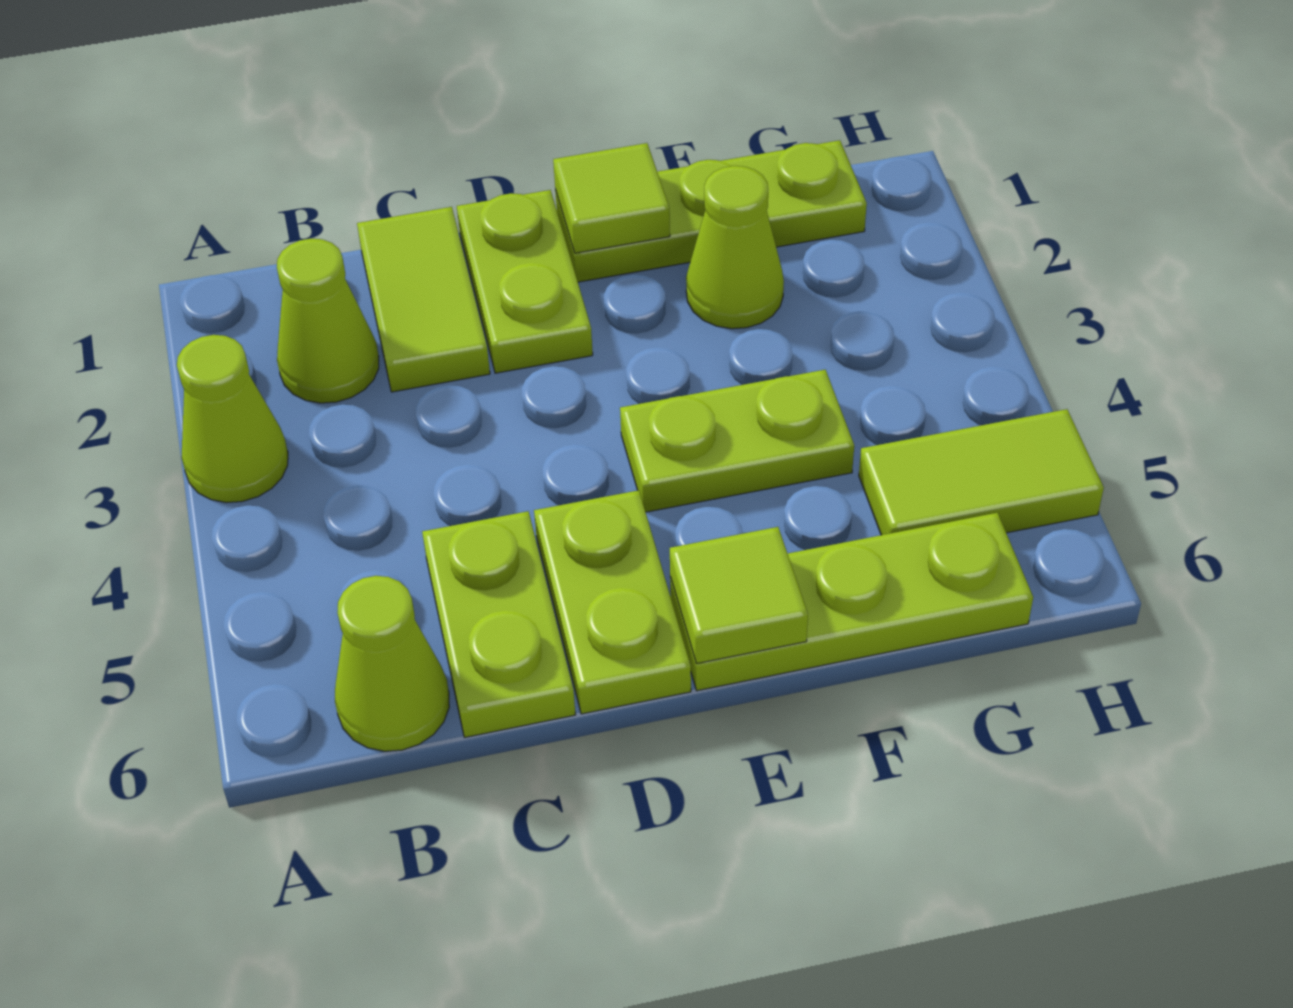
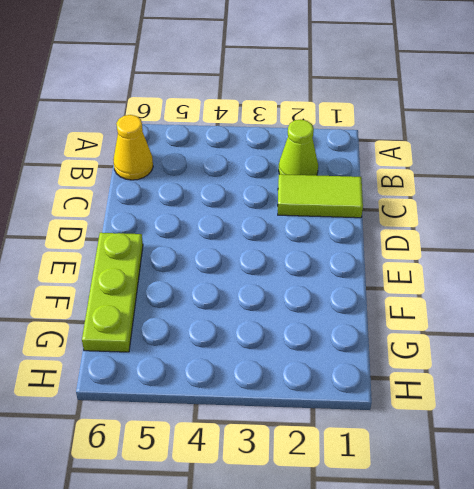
yellow 1x1 cone [113,115,153,180] -> lime 1x1 cone [335,576,449,751]
none -> lime 1x1 cone [177,335,288,503]
none -> lime 1x2 plate [422,511,575,738]
none -> lime 1x2 plate [457,190,593,373]

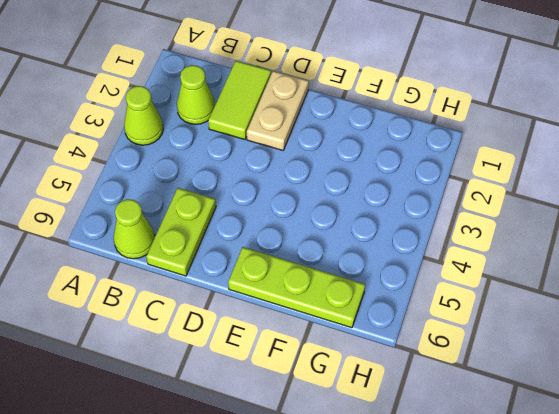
tan 1x2 plate [247,71,309,150] -> lime 1x2 plate [457,190,593,373]
none -> lime 1x2 plate [534,490,691,714]
none -> lime 1x3 plate [555,140,867,282]
none -> lime 1x2 plate [620,370,854,512]

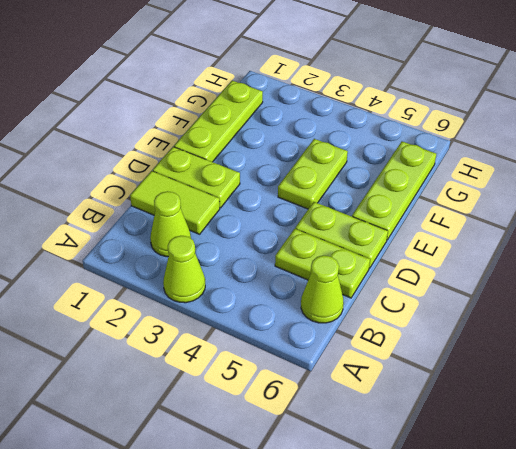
none -> lime 1x1 cone [686,166,784,329]
none -> lime 1x2 tile [859,409,1104,535]
none -> lime 1x1 tile [553,143,670,253]

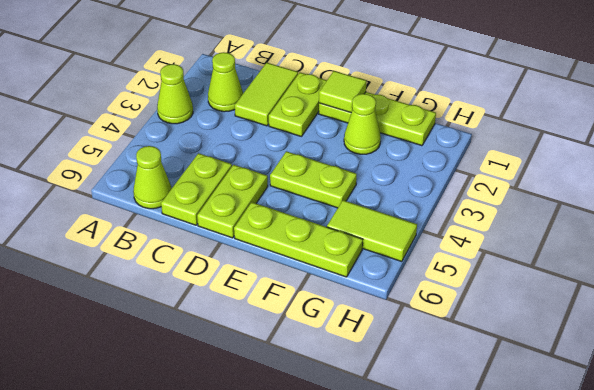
none -> lime 1x1 tile [670,527,808,664]

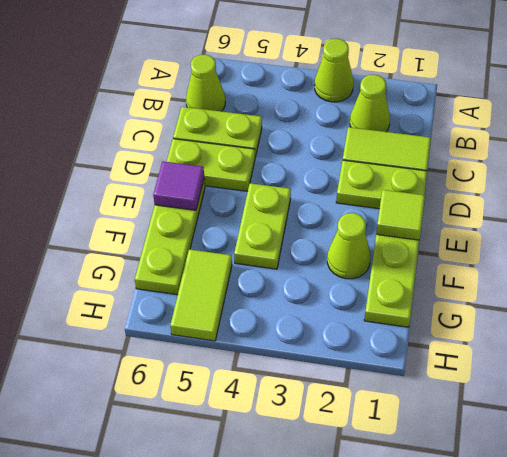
purple 1x1 tile [153,161,204,210] -> lime 1x1 tile [670,527,808,664]

